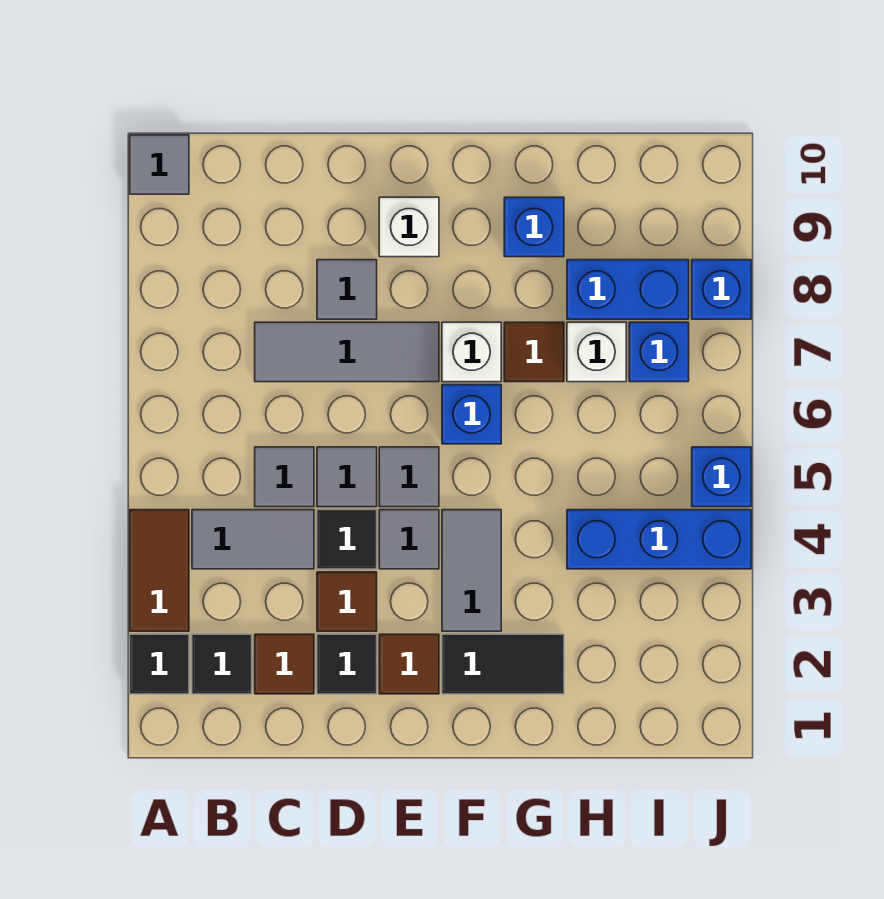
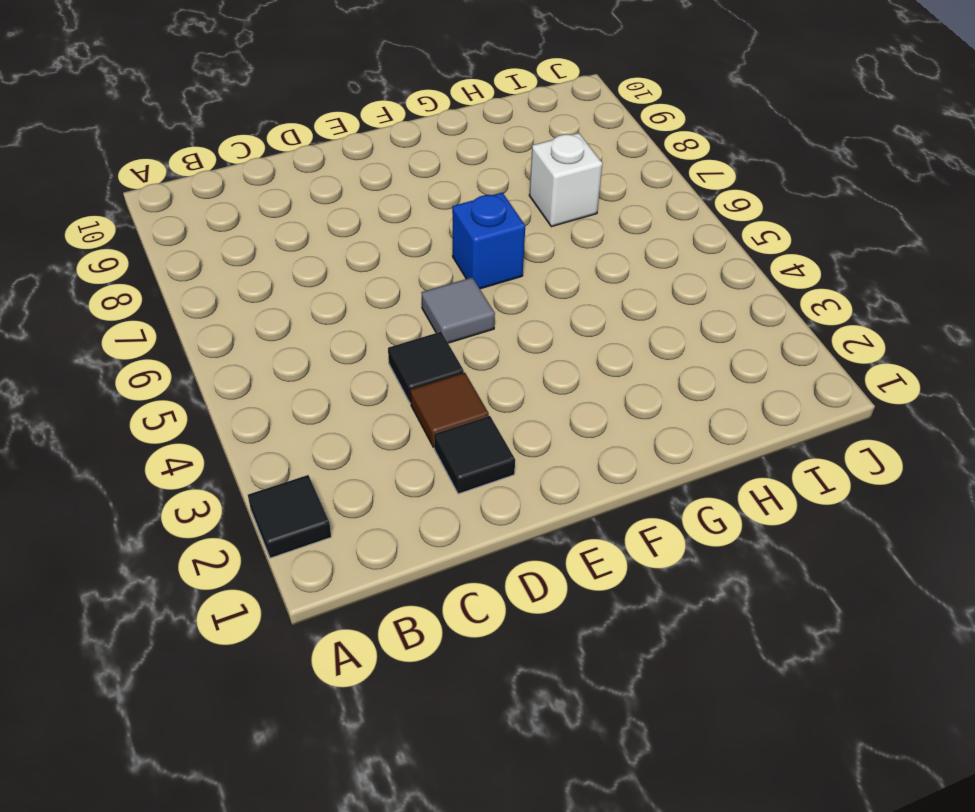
none -> brown 1x2 tile [130,510,189,631]
none -> grey 1x1 tile [130,135,189,194]
none -> black 1x1 tile [192,634,252,694]

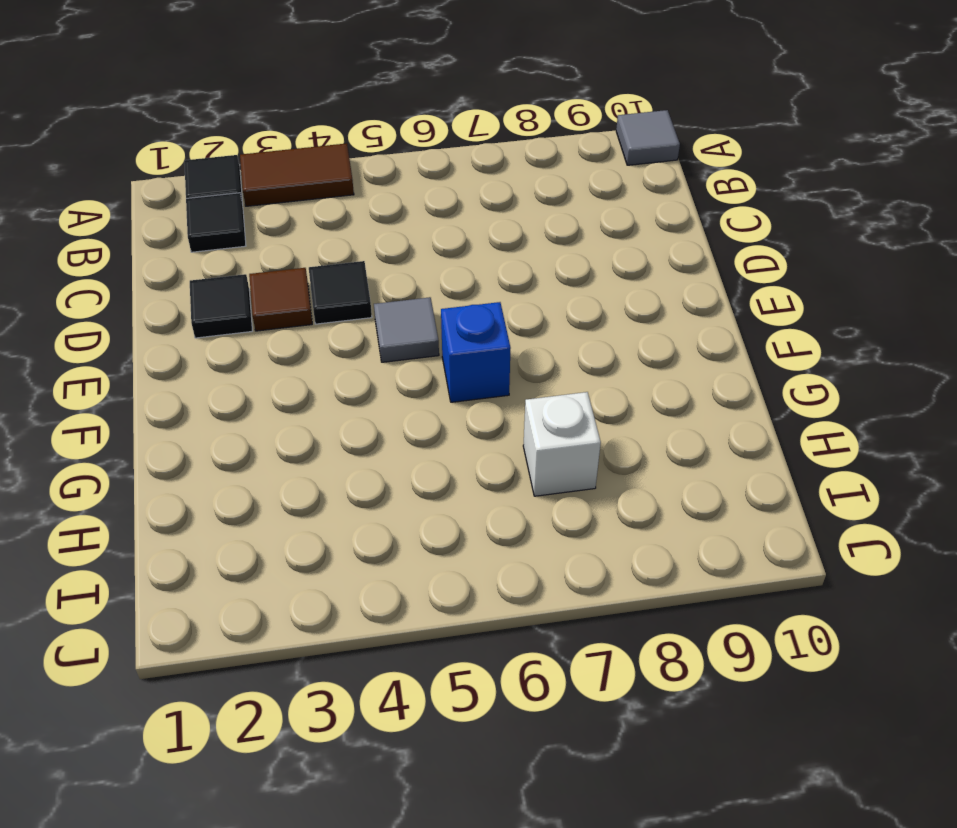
none -> grey 1x2 tile [192,510,314,569]
none -> brown 1x1 tile [255,634,314,694]
none -> grey 1x1 tile [255,447,314,507]

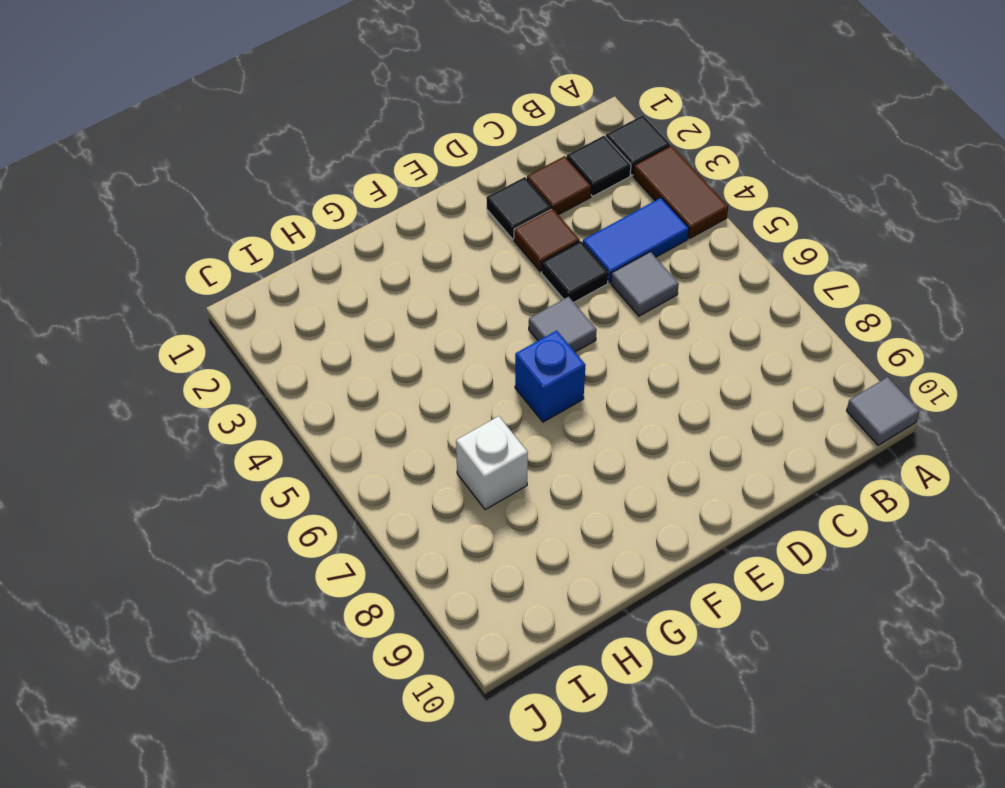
blue 1x2 tile [583,198,689,282] -> grey 1x2 tile [192,510,314,569]
none -> grey 1x3 tile [255,322,439,382]
none -> grey 1x1 tile [317,447,377,507]
none -> grey 1x1 tile [317,260,377,319]

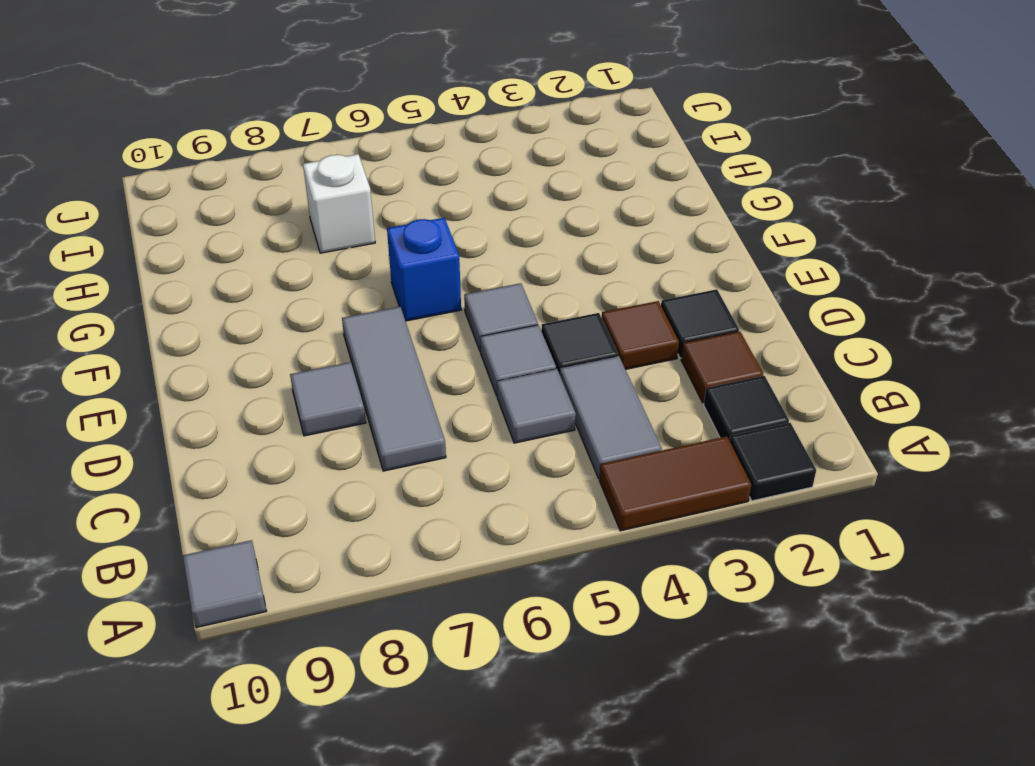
none -> brown 1x1 tile [379,634,439,694]
none -> grey 1x1 tile [379,510,439,569]
none -> white 1x1 brick [379,197,439,257]

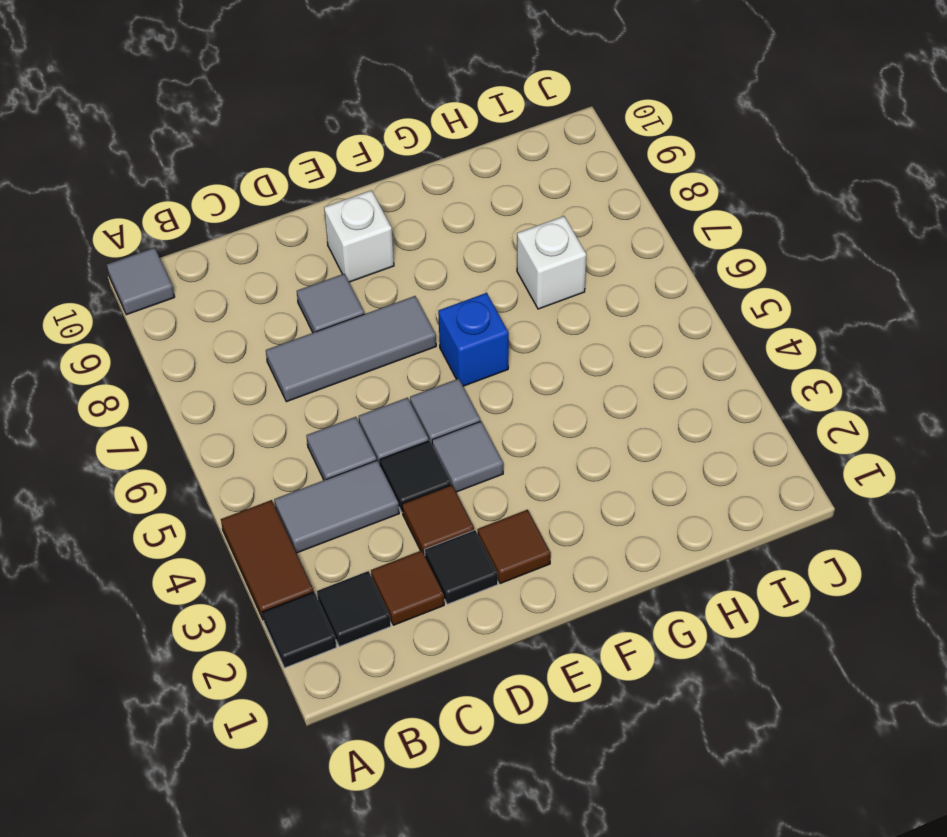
none -> black 1x2 tile [442,634,564,694]
none -> grey 1x2 tile [442,510,501,631]
none -> white 1x1 brick [442,322,501,382]

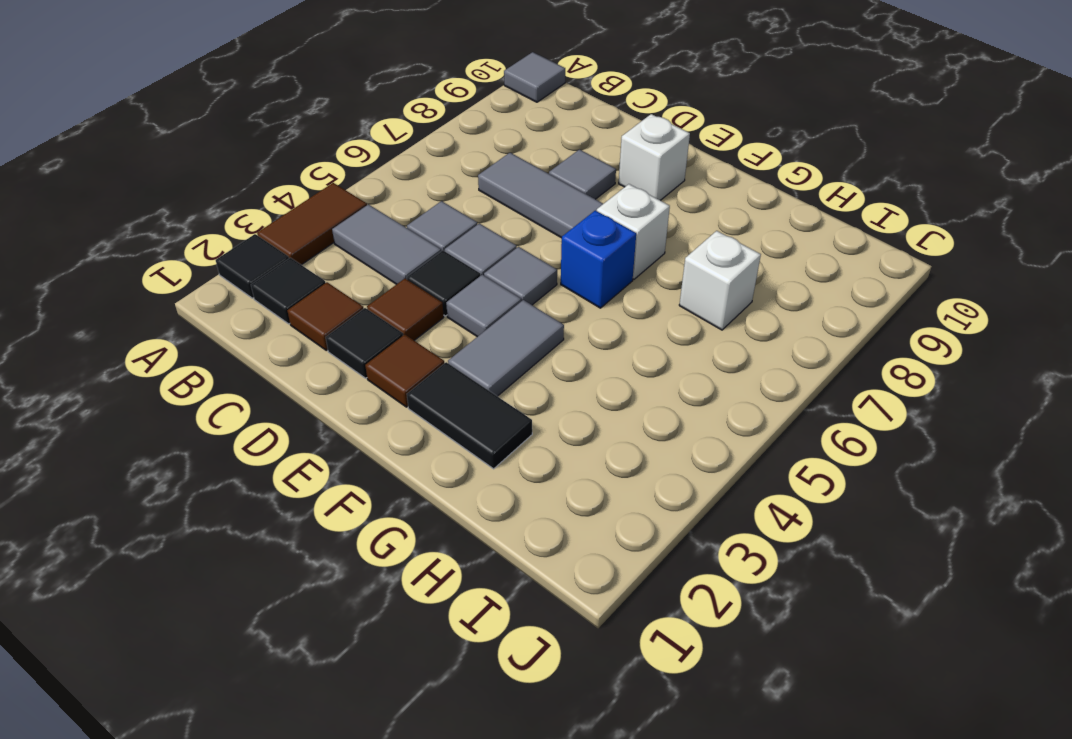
none -> brown 1x1 tile [504,322,564,382]
none -> blue 1x1 brick [504,197,564,257]
none -> blue 1x3 brick [567,510,751,569]

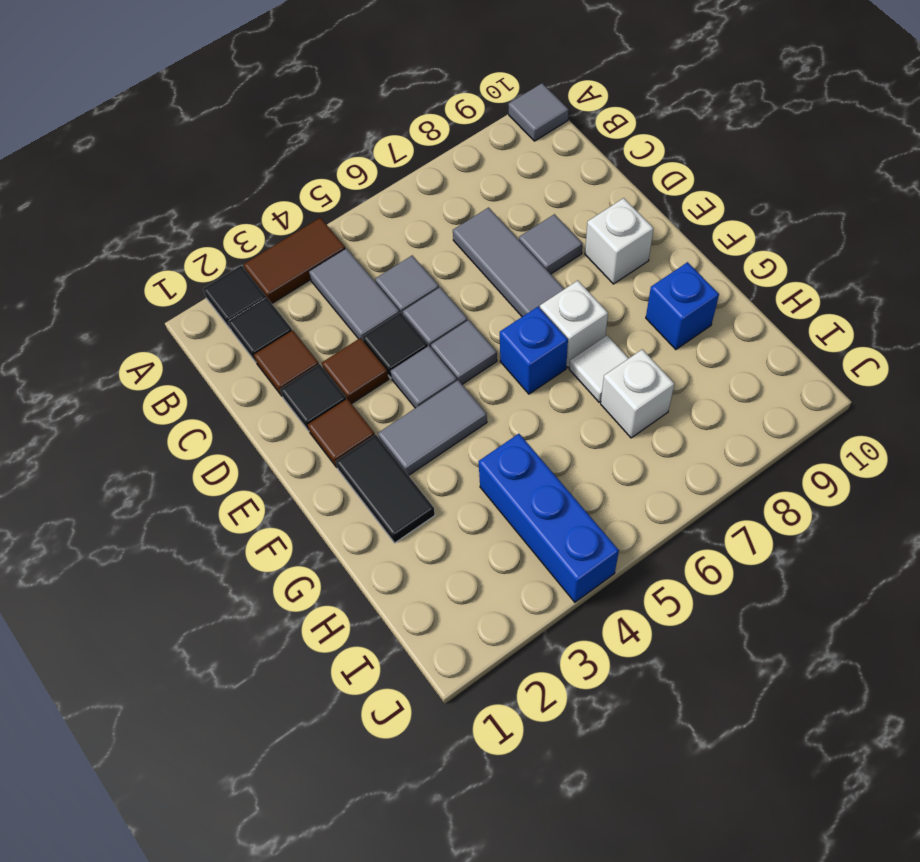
white 1x1 tile [569,336,629,402] -> brown 1x1 tile [504,322,564,382]
none -> blue 1x2 brick [567,260,689,319]
none -> blue 1x1 brick [629,322,689,382]
none -> blue 1x1 brick [692,447,751,507]

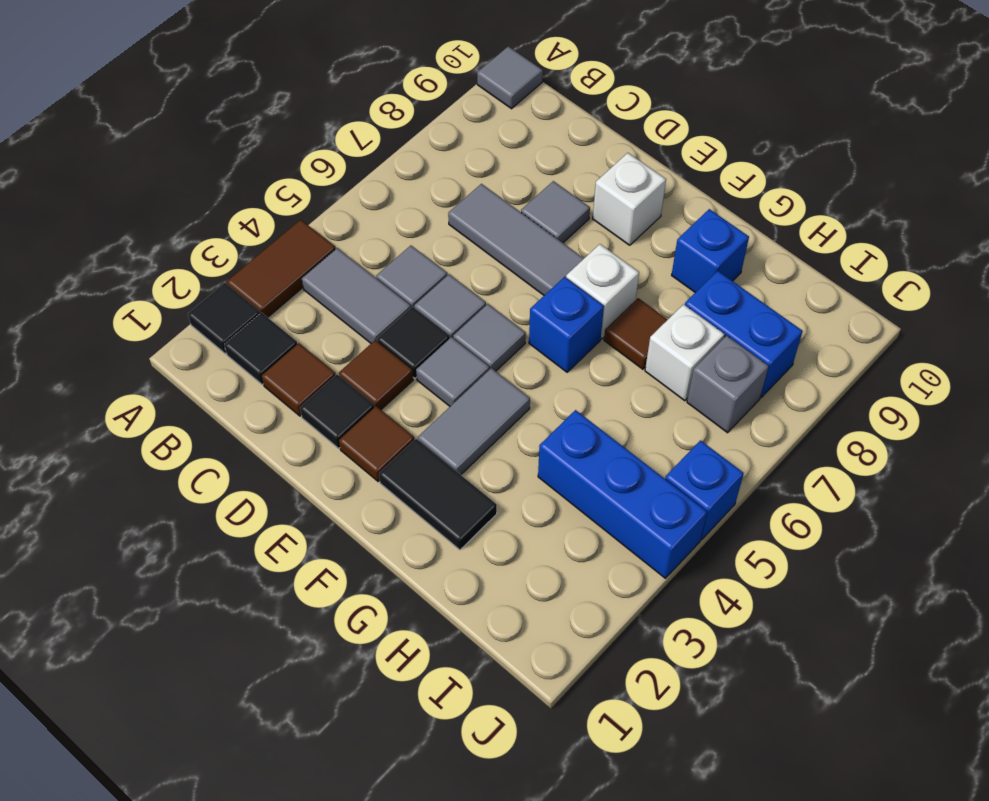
grey 1x1 brick [687,336,769,433] -> blue 1x1 brick [629,322,689,382]
none -> blue 1x1 brick [692,260,751,319]

